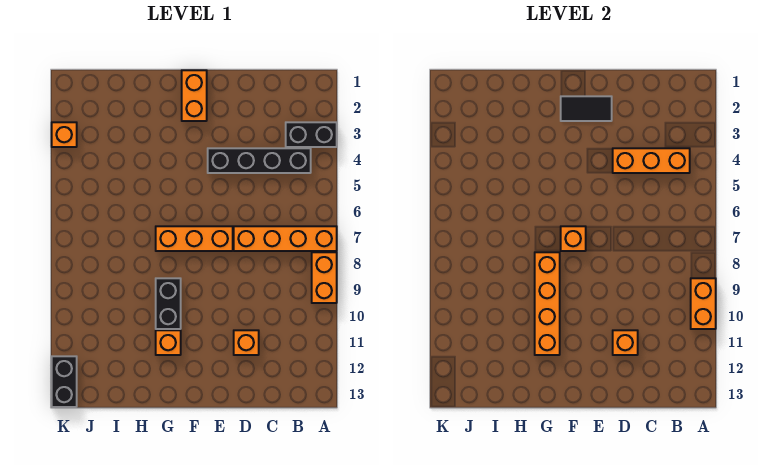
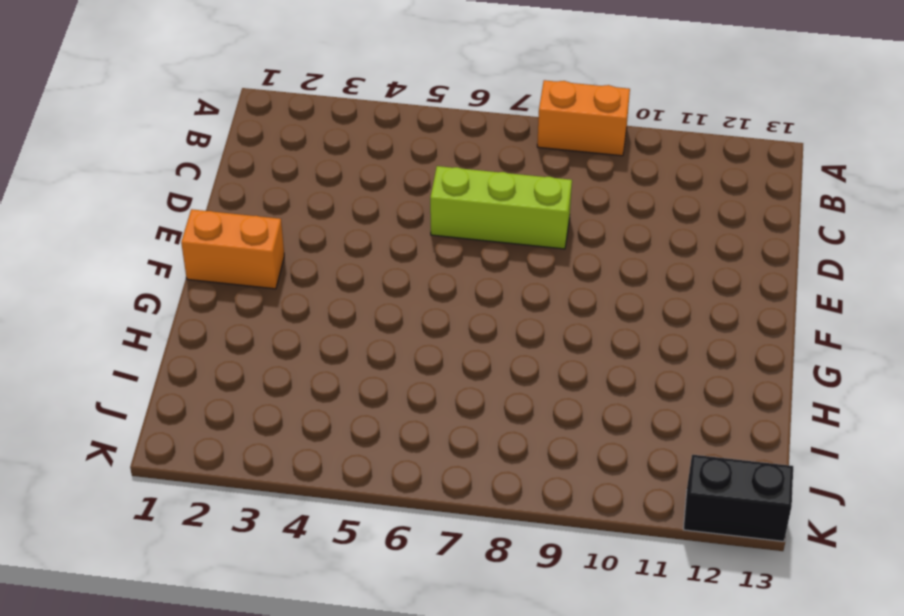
lime 1x3 brick [430,166,572,249] -> orange 1x4 brick [234,226,337,251]
none -> black 1x2 brick [286,122,337,147]
none -> black 1x4 brick [208,148,311,173]
none -> orange 1x1 brick [234,330,259,355]

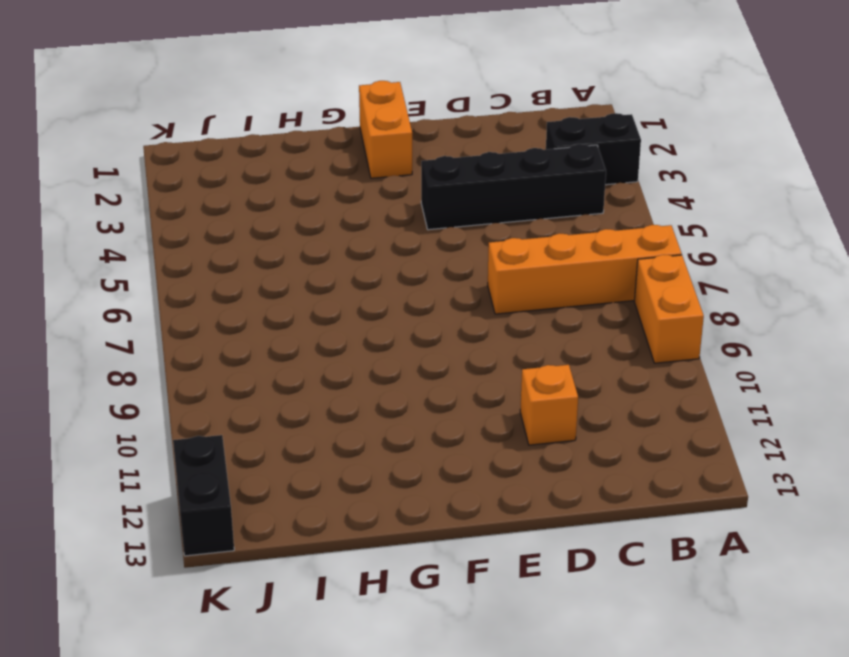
none -> orange 1x3 brick [156,226,233,251]
none -> black 1x2 brick [156,278,181,329]
none -> orange 1x1 brick [156,330,181,355]

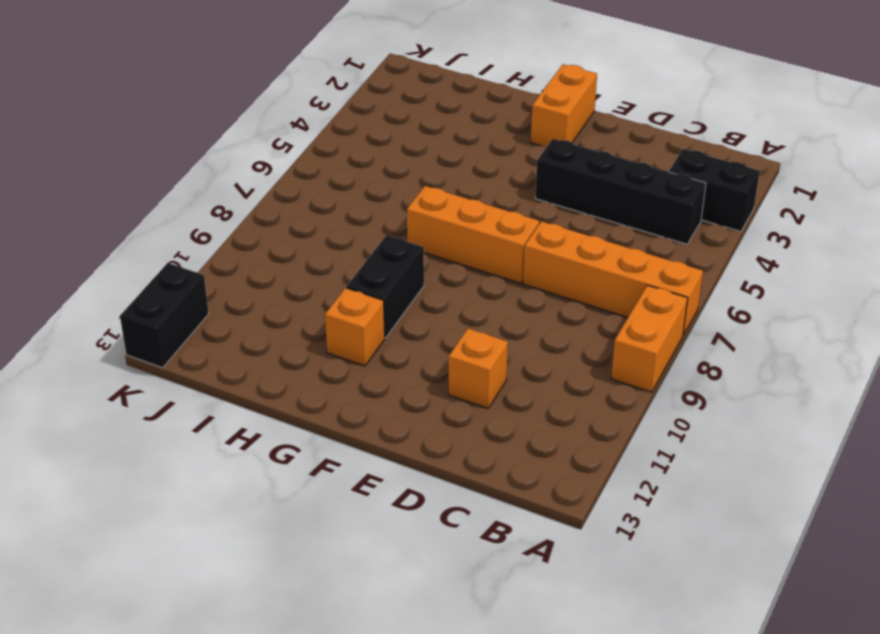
none -> orange 1x1 brick [52,122,77,147]
none -> orange 1x2 brick [691,278,716,329]
none -> orange 1x3 brick [613,148,690,173]

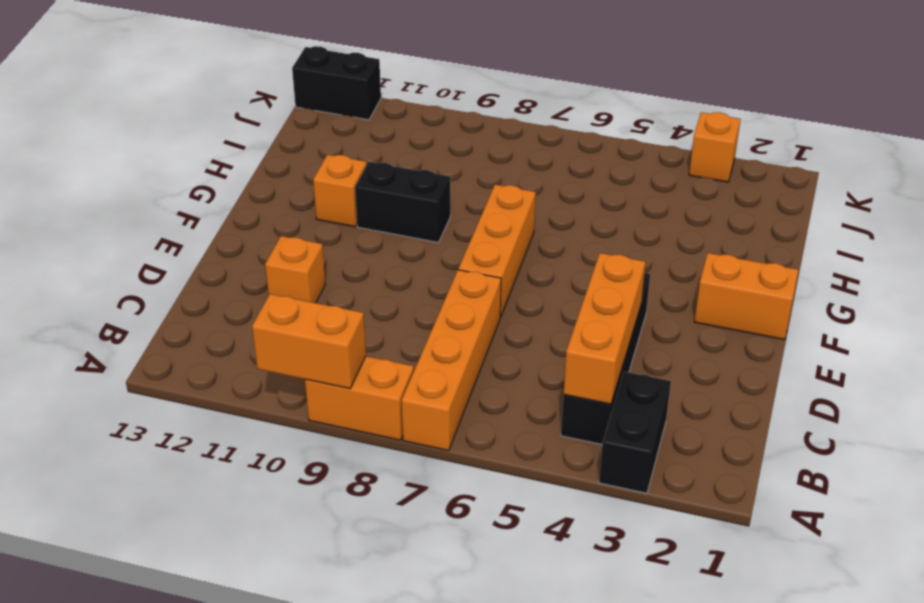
none -> orange 1x1 brick [613,330,638,355]
none -> black 1x2 tile [561,96,612,121]
none -> orange 1x1 brick [561,226,586,251]

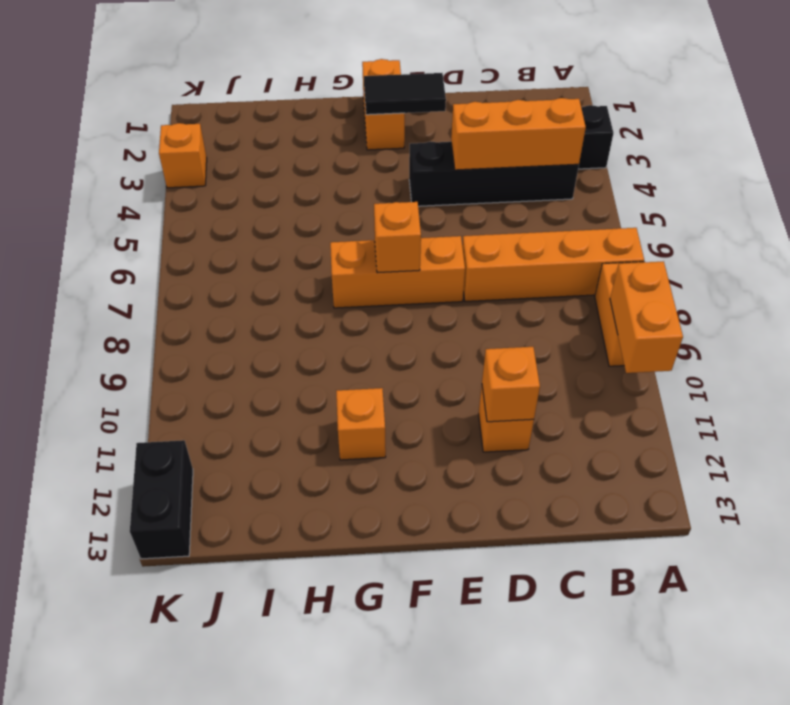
none -> black 1x2 brick [156,278,181,329]
none -> orange 1x4 brick [535,252,560,355]

